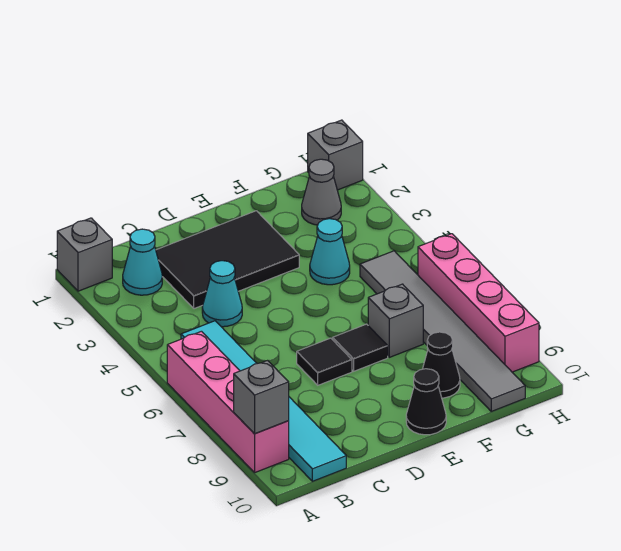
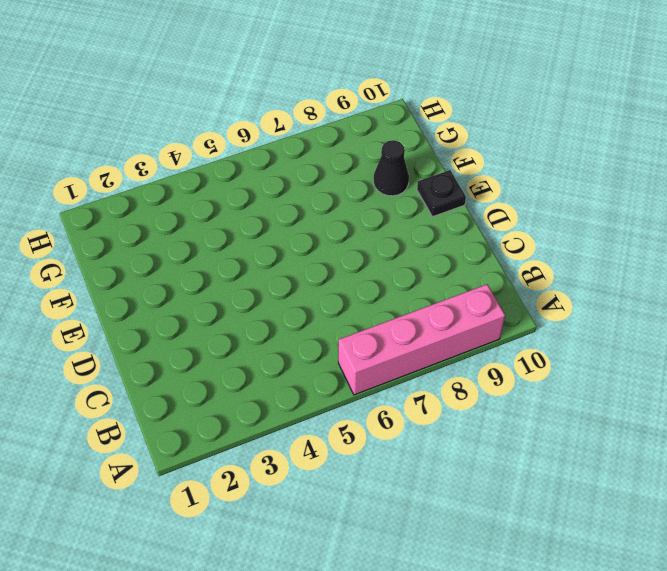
black 1x1 plate [417,170,466,217] -> black 1x1 cone [406,369,446,435]
none -> grey 1x1 brick [57,218,112,291]
none -> cyan 1x1 cone [123,229,162,295]
none -> cyan 1x6 tile [181,321,346,481]

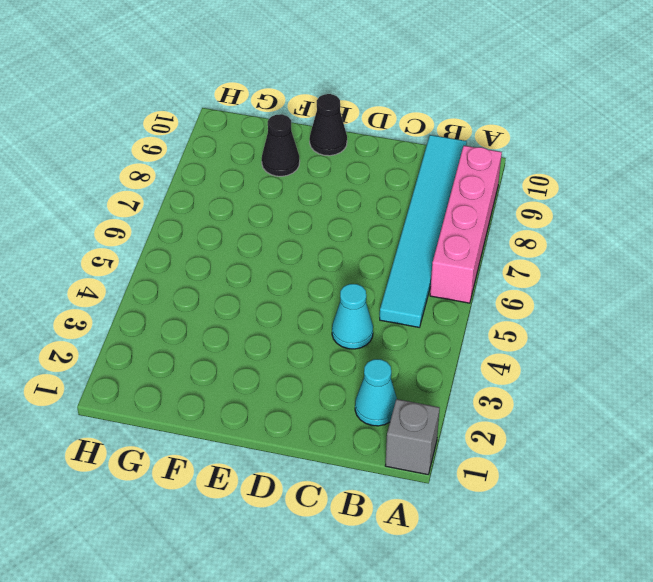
none -> black 2x3 tile [156,211,299,309]
none -> black 1x1 tile [297,338,352,385]
none -> black 1x1 tile [333,324,388,371]

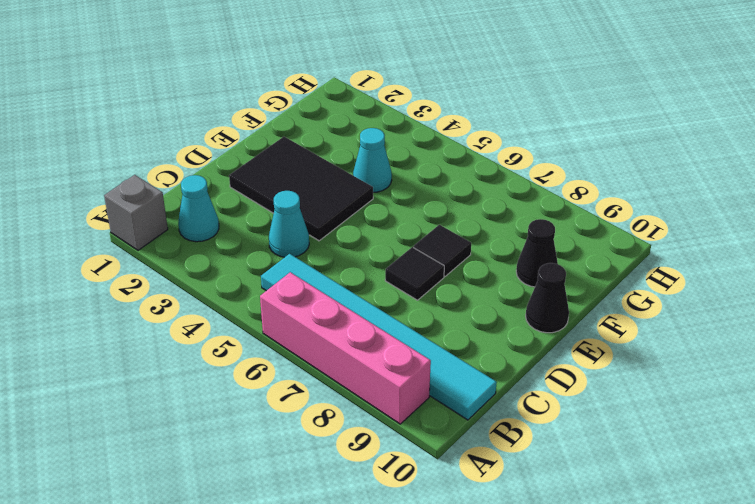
black 2x3 tile [229,137,373,241] -> black 2x3 tile turned to [156,211,299,309]
none -> grey 1x1 brick [368,284,423,357]
none -> grey 1x1 cone [302,159,341,225]
none -> grey 1x6 tile [360,251,525,411]

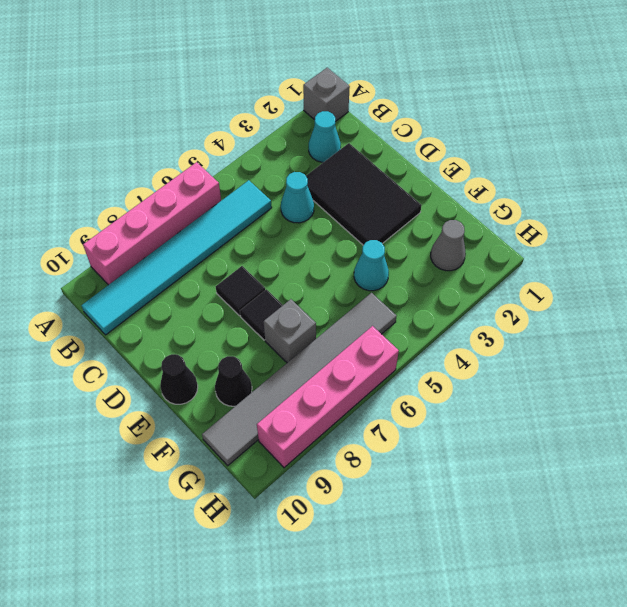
none -> grey 1x1 brick [308,120,363,190]
none -> grey 1x1 brick [234,361,289,433]

